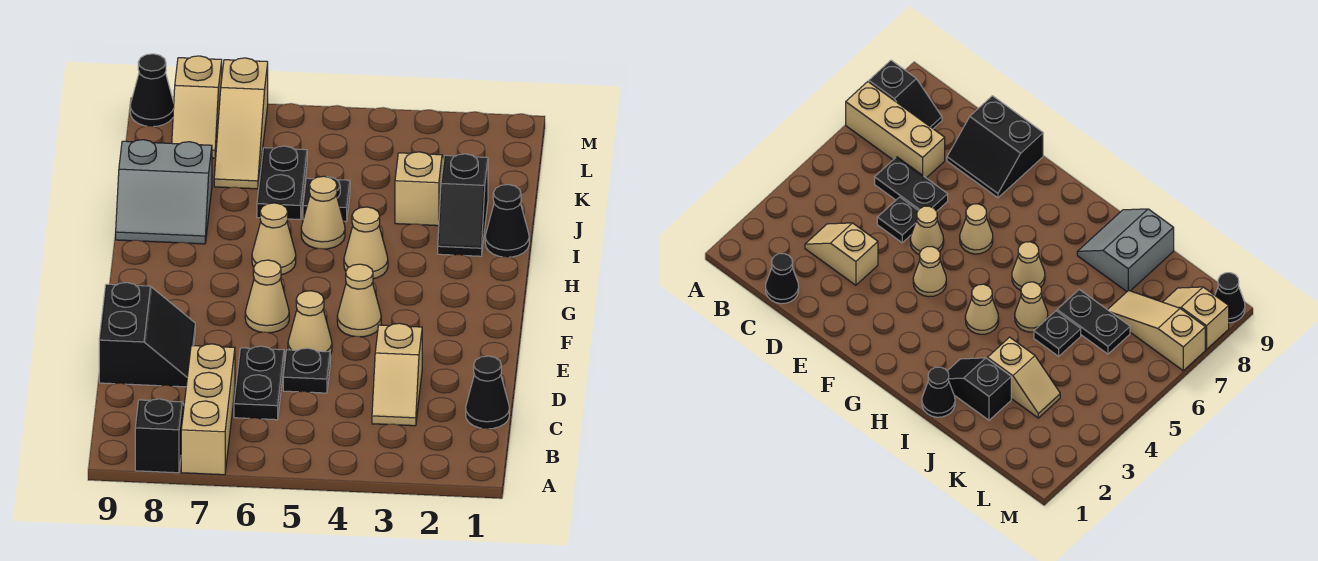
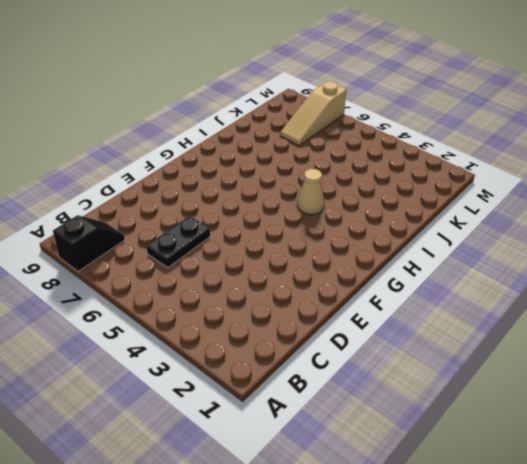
none -> tan 1x3 brick [181,344,235,475]
none -> black 1x1 cone [466,356,509,429]
none -> tan 1x2 slope [372,323,422,426]

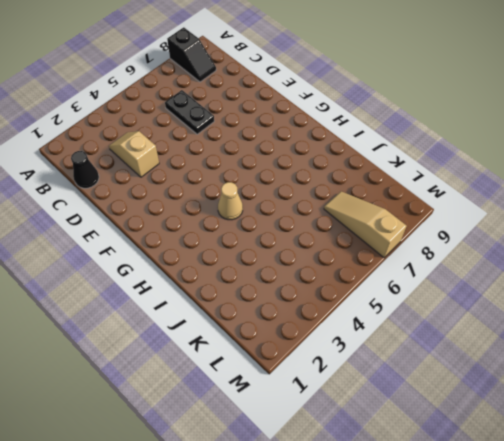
none -> tan 1x3 brick [181,344,235,475]
none -> black 1x1 plate [283,348,330,393]
none -> black 2x2 slope [99,283,195,387]

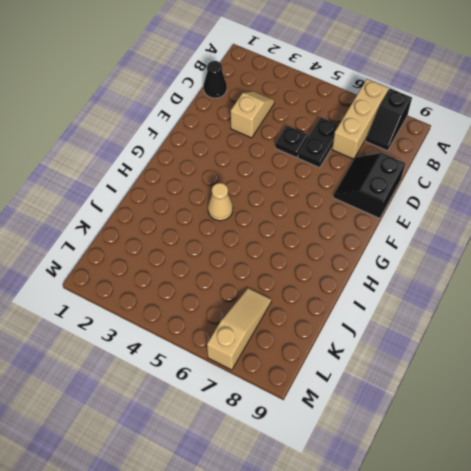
none -> tan 1x1 cone [288,291,332,354]
none -> tan 1x1 cone [337,264,381,337]
none -> tan 1x1 cone [245,260,289,333]

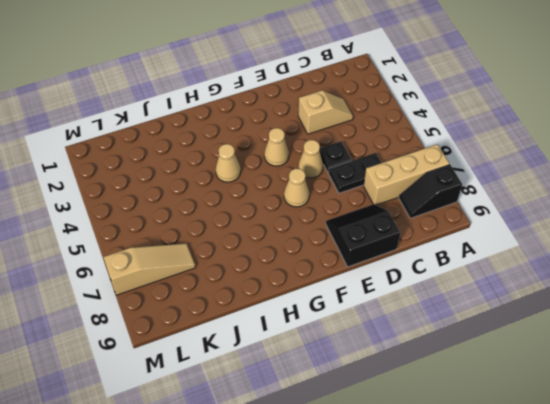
none -> black 1x1 cone [466,356,509,429]
none -> tan 1x1 cone [252,203,296,275]
none -> black 1x1 cone [485,185,529,257]

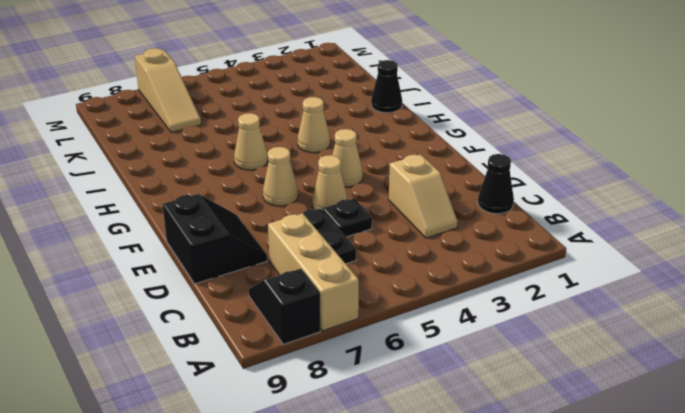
none -> black 1x2 slope [438,154,488,256]
none -> tan 1x1 cone [301,176,345,249]
none -> grey 2x2 slope [116,140,212,244]

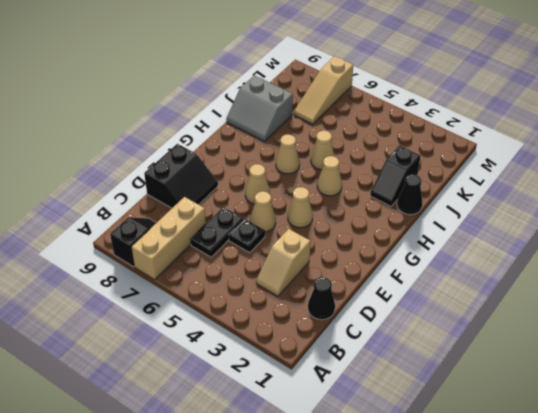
none -> tan 1x2 slope [395,152,444,226]
none -> black 1x1 plate [303,177,350,222]
none -> black 1x2 plate [257,146,307,219]

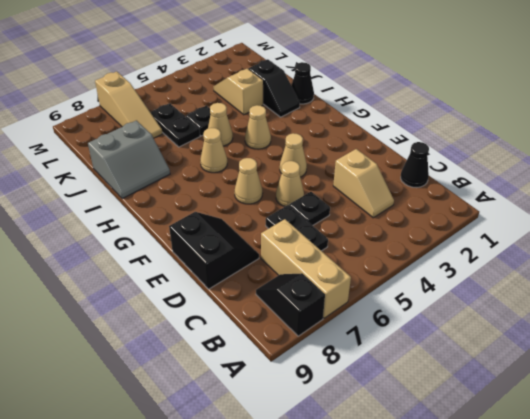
none -> tan 1x2 slope [172,56,222,158]
none -> black 1x1 cone [130,54,174,127]

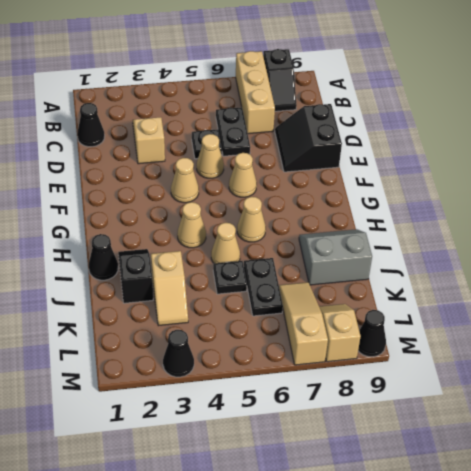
black 1x1 cone [163,330,194,377] -> none

